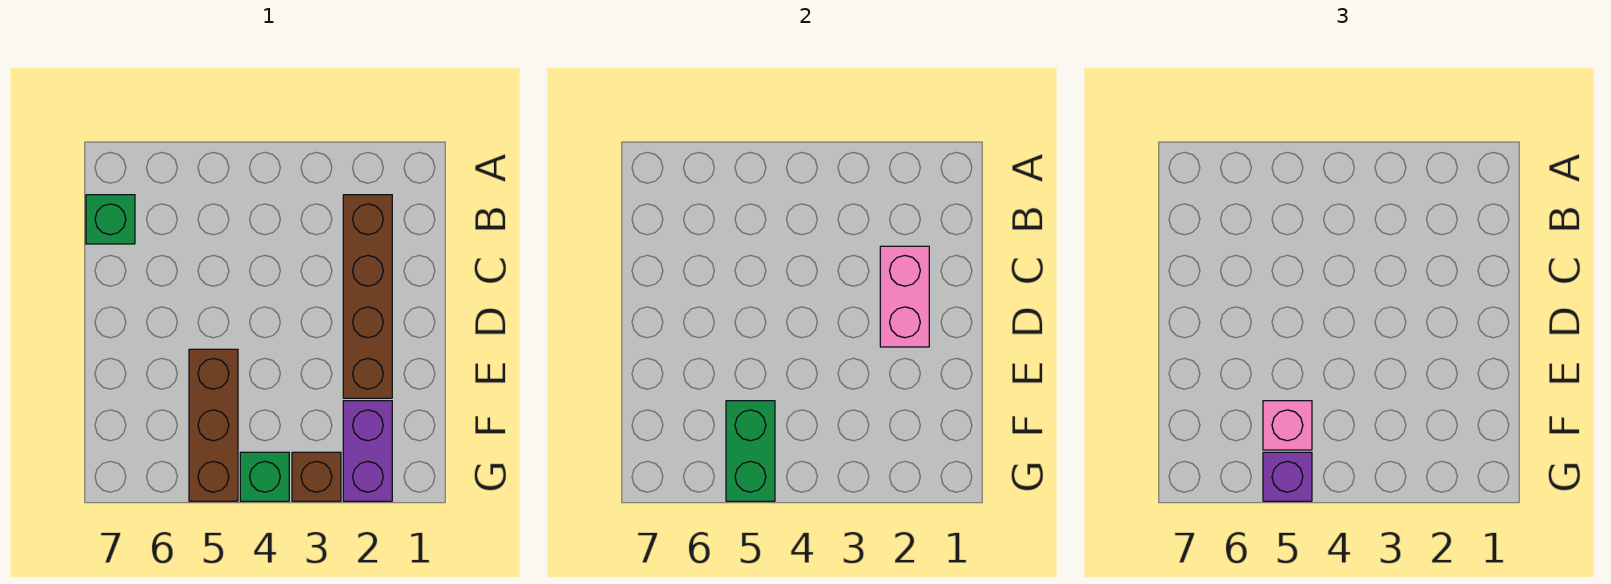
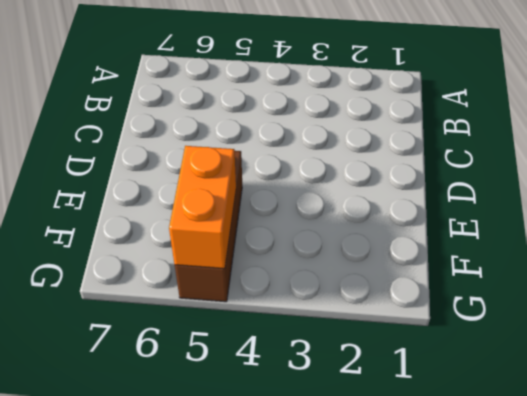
orange 1x2 brick [169,146,236,269] -> green 1x2 brick [726,401,775,501]
none -> brown 1x4 brick [343,195,392,398]
none -> green 1x1 brick [86,195,135,244]

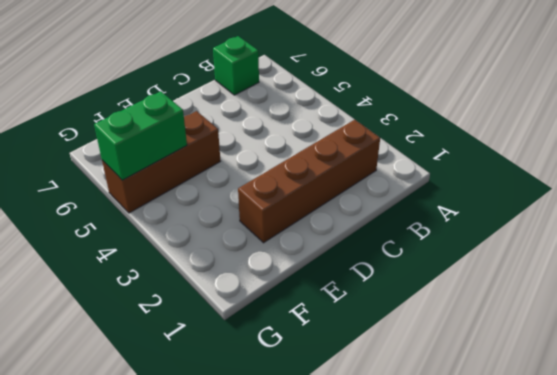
none -> purple 1x2 brick [343,401,392,501]
none -> brown 1x1 brick [292,452,341,501]

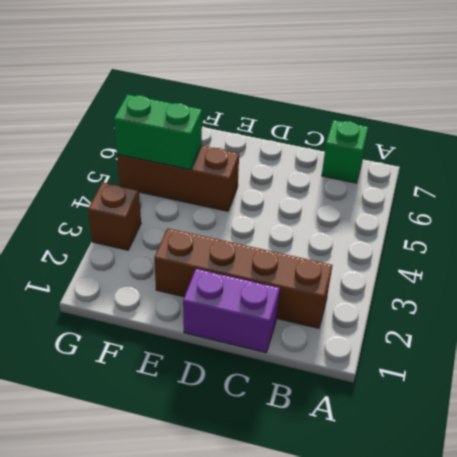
purple 1x2 brick [183,269,280,353] -> purple 1x2 brick moved to [343,401,392,501]
none -> green 1x1 brick [240,452,289,501]
none -> pink 1x2 brick [880,246,929,347]

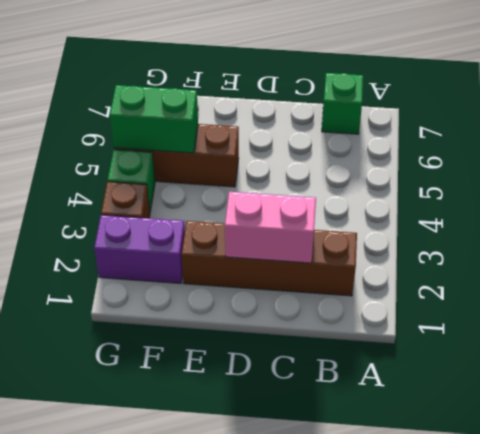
none -> pink 1x1 brick [1263,401,1312,450]
none -> purple 1x1 brick [1263,452,1312,501]

